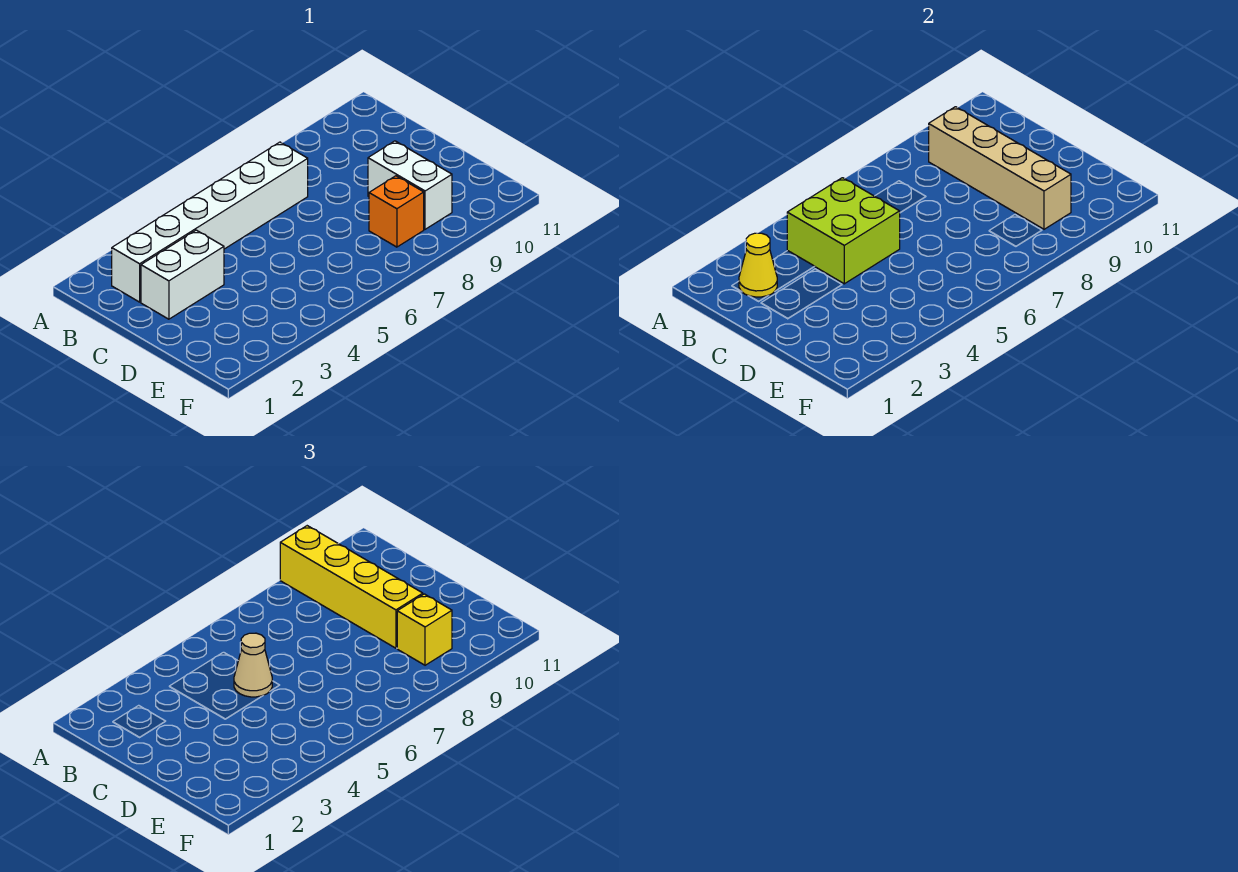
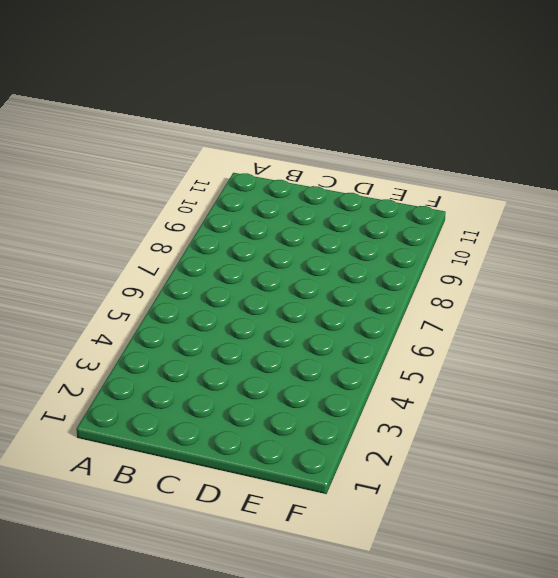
none -> white 1x6 brick [112,142,308,302]
none -> white 1x2 brick [141,230,224,319]

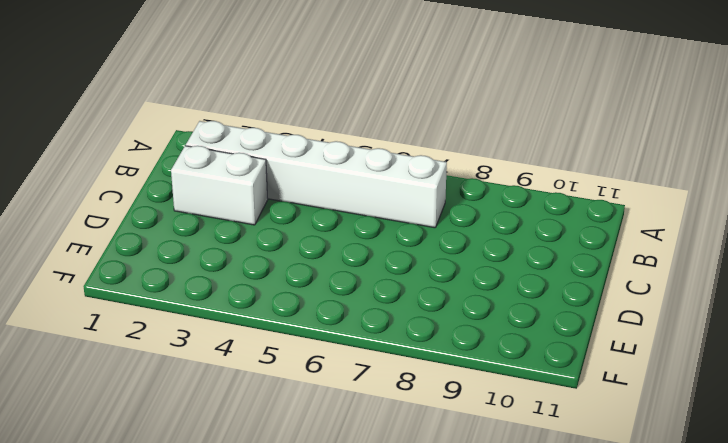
none -> white 1x2 brick [368,141,452,229]
none -> orange 1x1 brick [369,176,424,247]

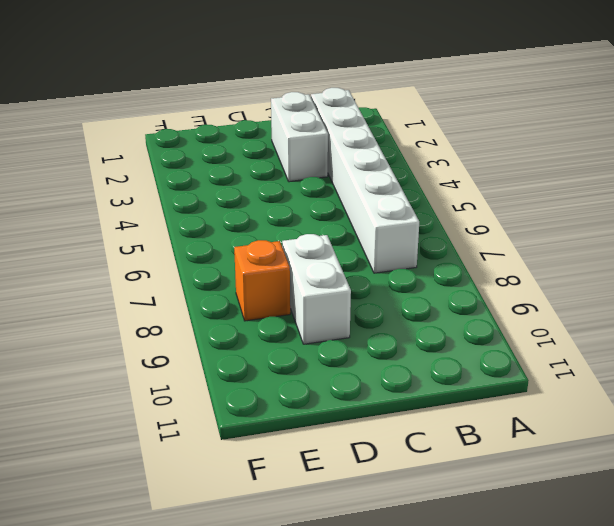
white 1x2 brick [282,234,351,344] -> white 1x2 brick turned to [368,141,452,229]
none -> yellow 1x1 cone [739,233,777,297]
none -> lime 2x2 brick [787,178,900,284]

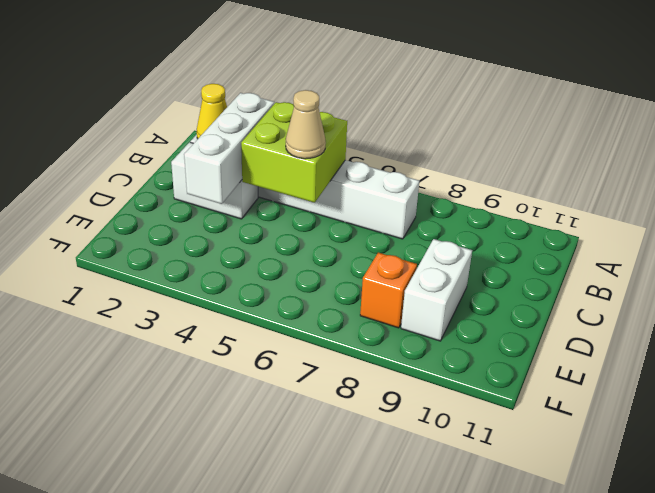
white 1x3 brick [184,93,274,204] -> none
none -> tan 1x4 brick [929,107,1071,229]
none -> yellow 1x4 brick [280,526,423,648]

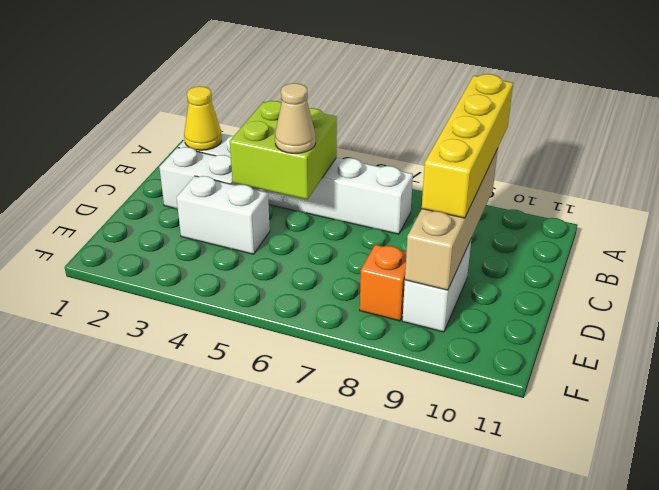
white 1x2 brick [176,176,270,254] -> none
none -> yellow 1x1 brick [397,594,452,665]

